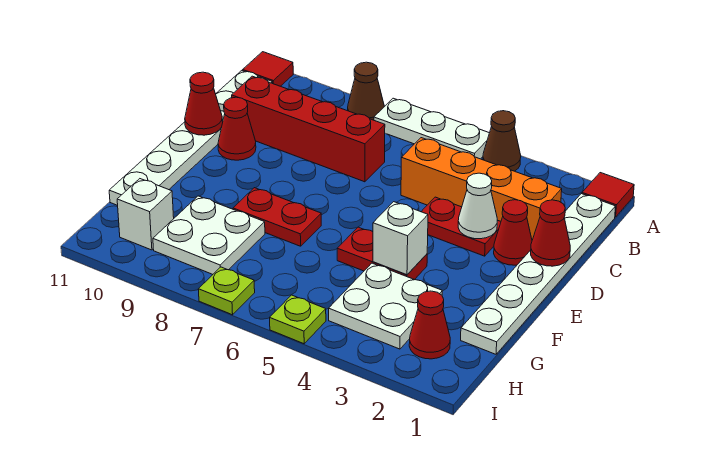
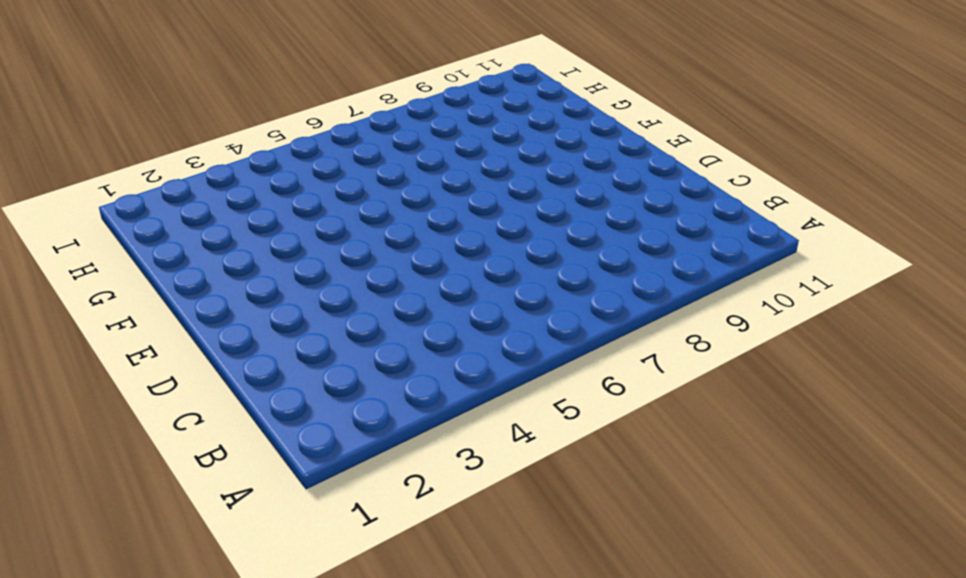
none -> red 1x1 tile [582,173,634,217]
none -> brown 1x1 cone [483,111,521,171]
none -> white 1x3 plate [374,98,489,159]

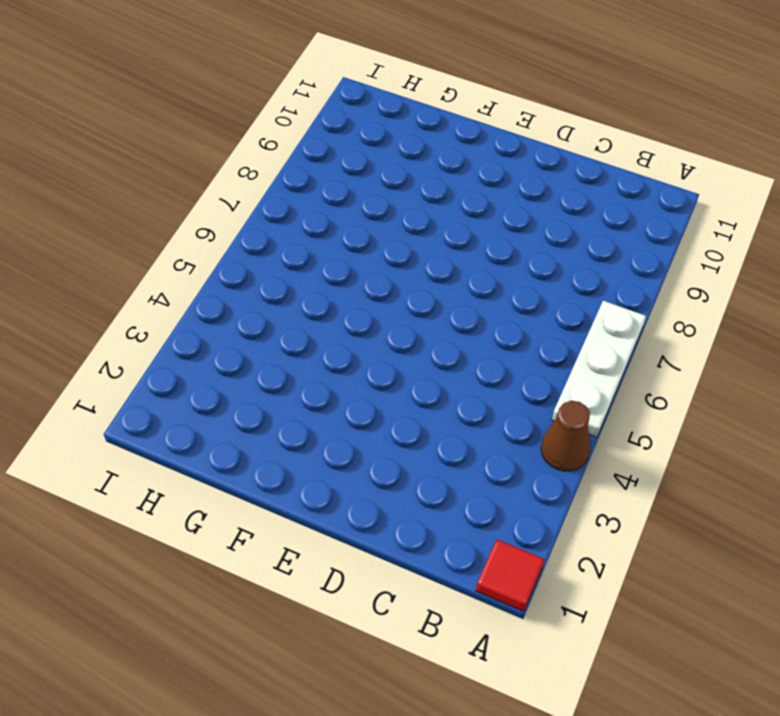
none -> brown 1x1 cone [348,62,384,120]
none -> red 1x1 tile [243,52,293,86]
none -> white 1x6 plate [461,194,616,354]

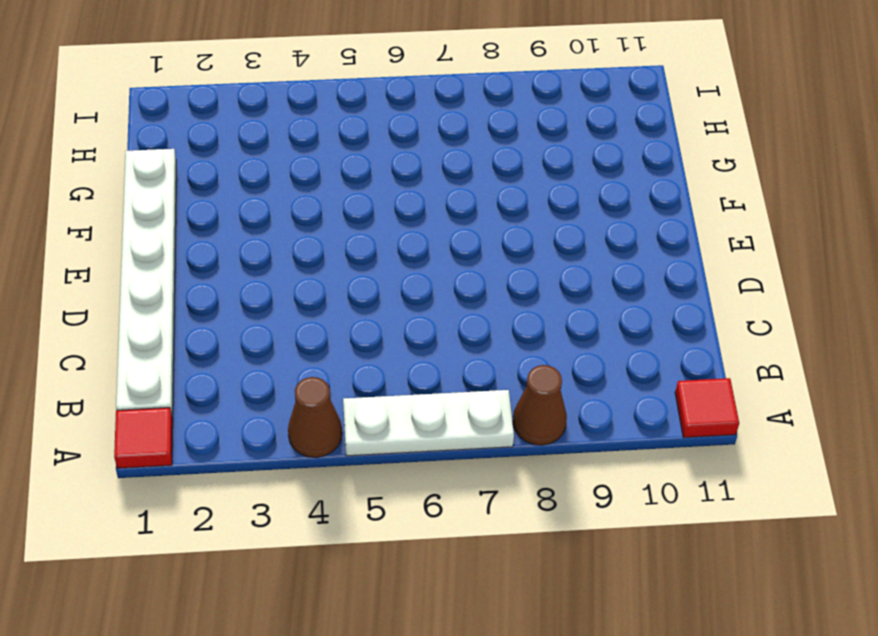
none -> white 1x6 plate [109,71,272,205]
none -> orange 1x4 brick [401,138,562,240]
none -> red 1x4 brick [232,76,385,182]

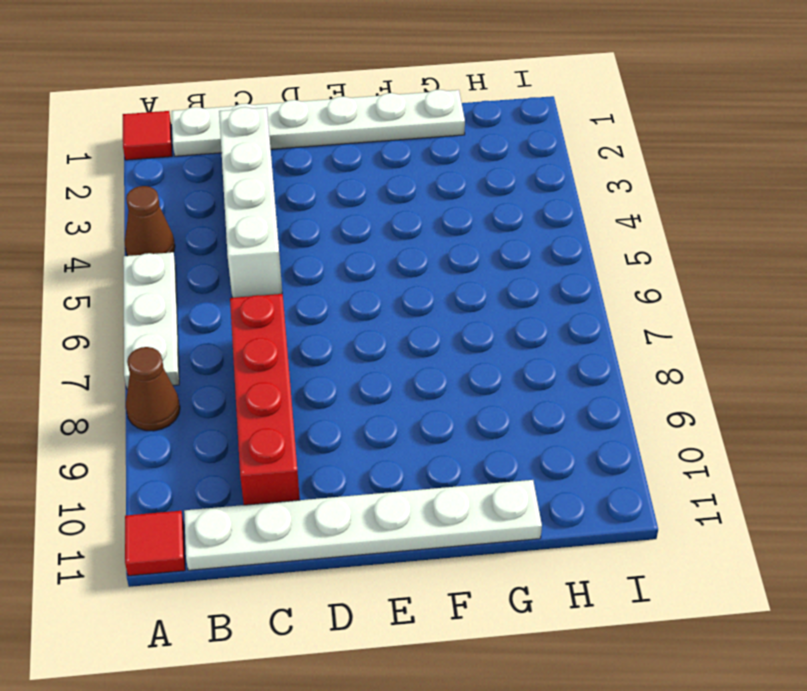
white 1x4 brick [219,107,282,298] -> orange 1x4 brick [401,138,562,240]
none -> red 1x1 cone [494,200,532,265]
none -> red 1x2 plate [421,197,501,256]
none -> red 1x1 cone [218,97,256,160]

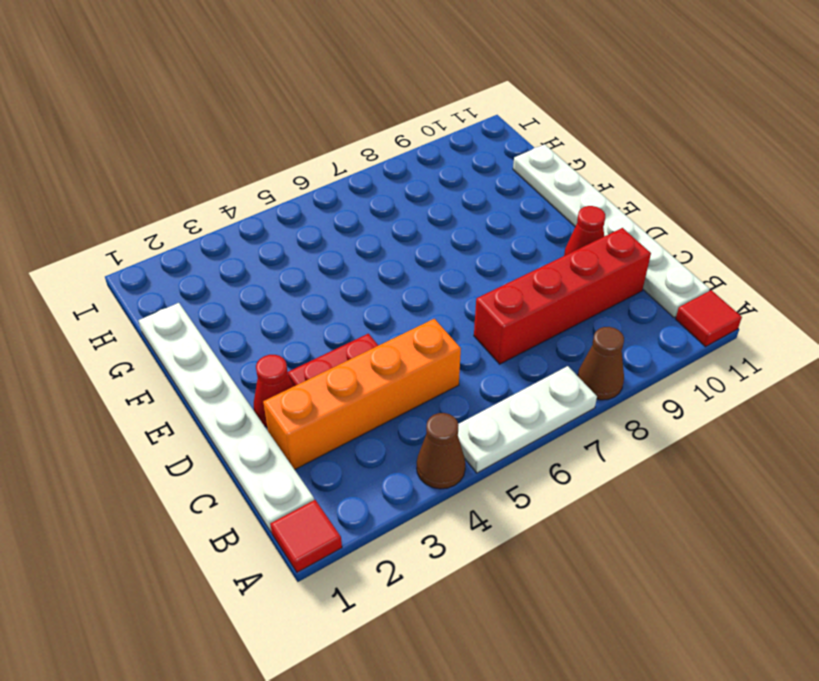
none -> red 1x2 plate [337,227,427,280]
none -> red 1x2 plate [233,188,321,246]
none -> white 2x2 plate [329,263,442,349]

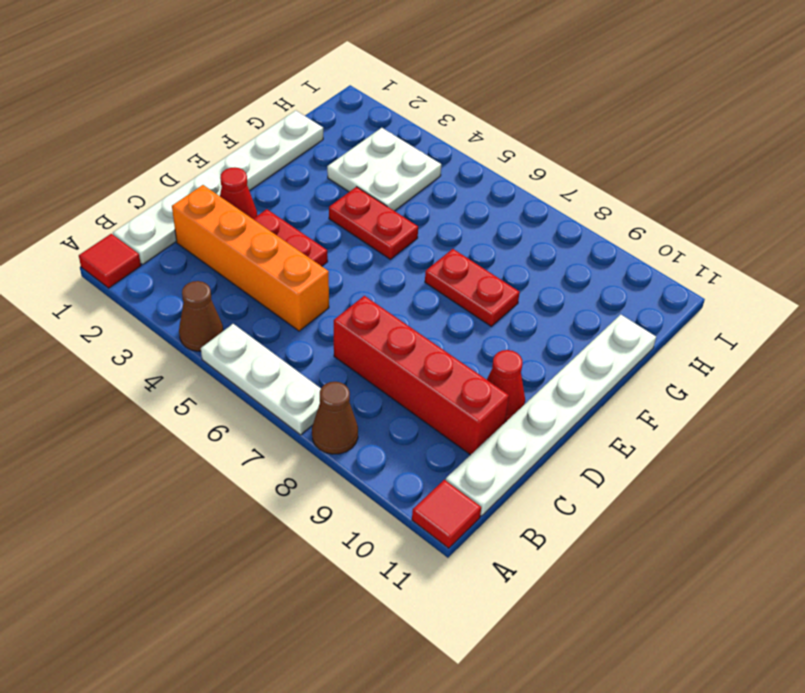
none -> white 2x2 plate [153,196,265,274]
none -> red 1x1 cone [409,291,450,359]
none -> white 1x1 brick [117,179,174,250]

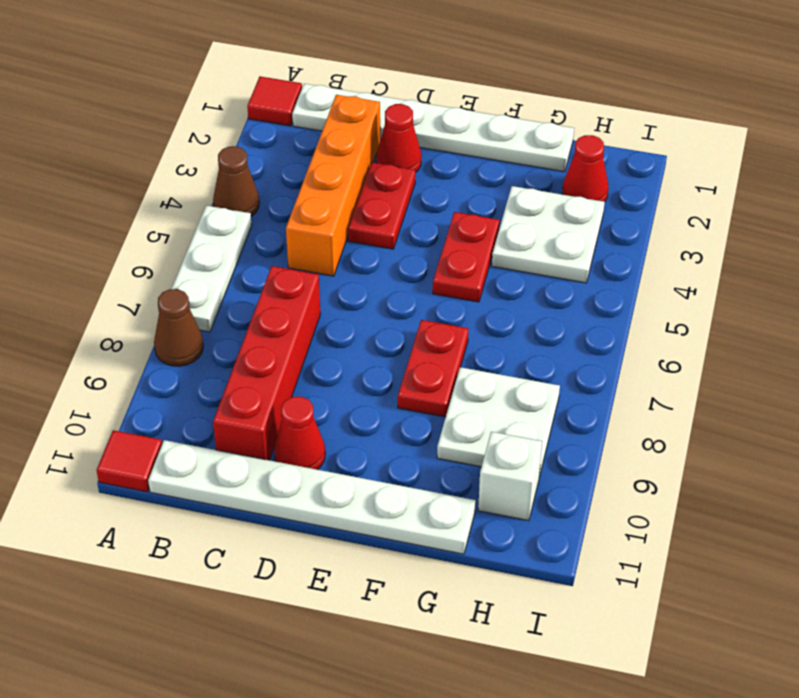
none -> lime 1x1 plate [270,295,326,344]
none -> lime 1x1 plate [198,267,255,315]
none -> red 1x1 cone [531,200,570,266]

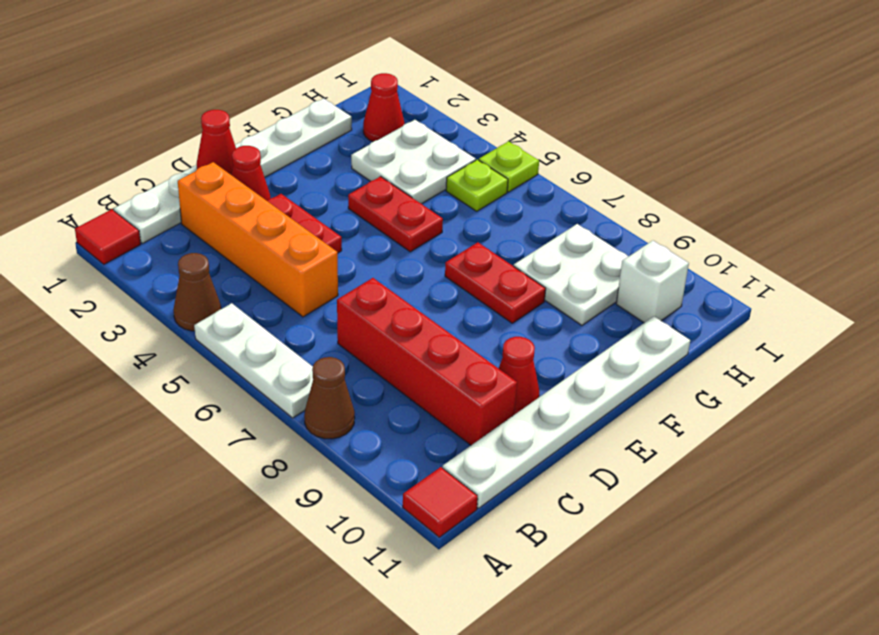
lime 1x1 plate [446,160,508,211] -> lime 1x1 plate moved to [198,267,255,315]
none -> white 1x1 cone [458,173,497,239]
none -> red 1x1 cone [185,72,223,135]
none -> white 1x1 brick [373,202,428,275]

